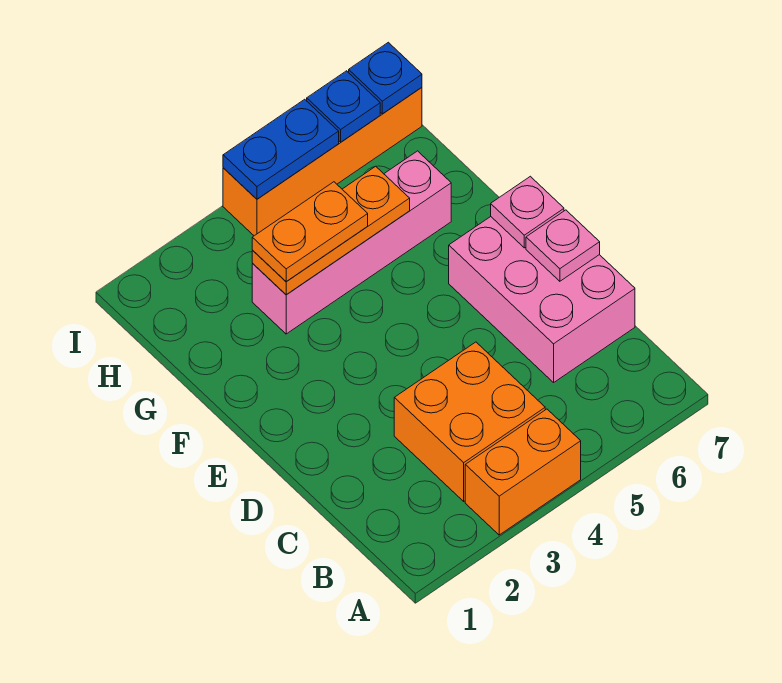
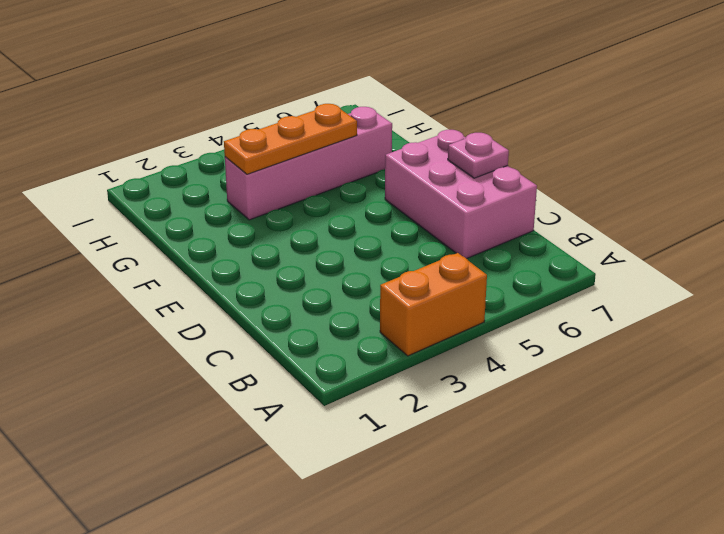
none -> orange 2x2 brick [394,342,545,501]
none -> orange 1x4 brick [223,87,422,236]
none -> pink 1x1 plate [491,176,564,248]

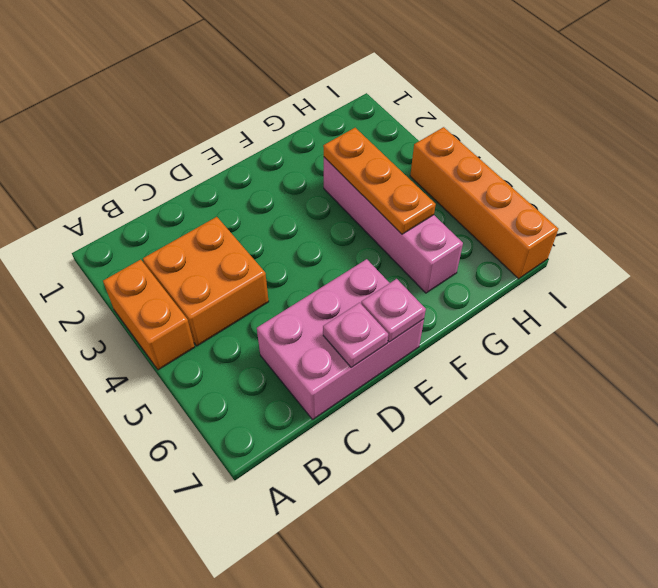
none -> blue 1x2 plate [223,99,339,199]
none -> blue 1x1 plate [307,71,380,142]
none -> blue 1x1 plate [349,42,422,114]

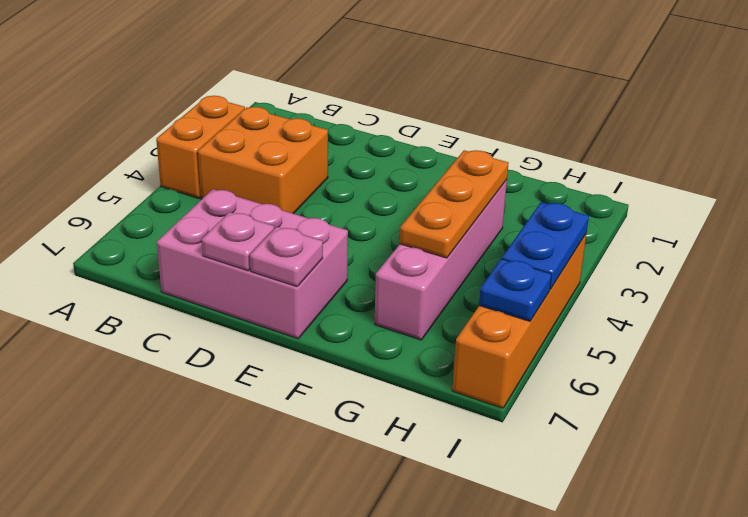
none -> blue 1x1 plate [349,42,422,114]
none -> orange 1x2 plate [252,182,368,282]

